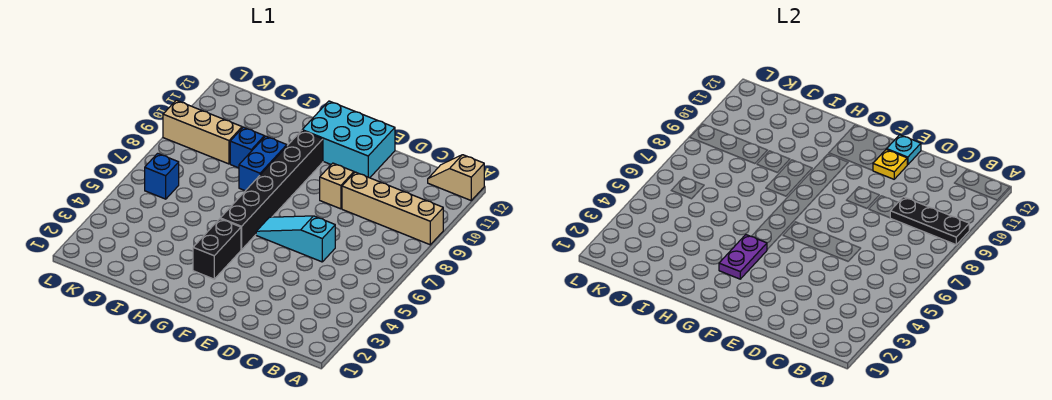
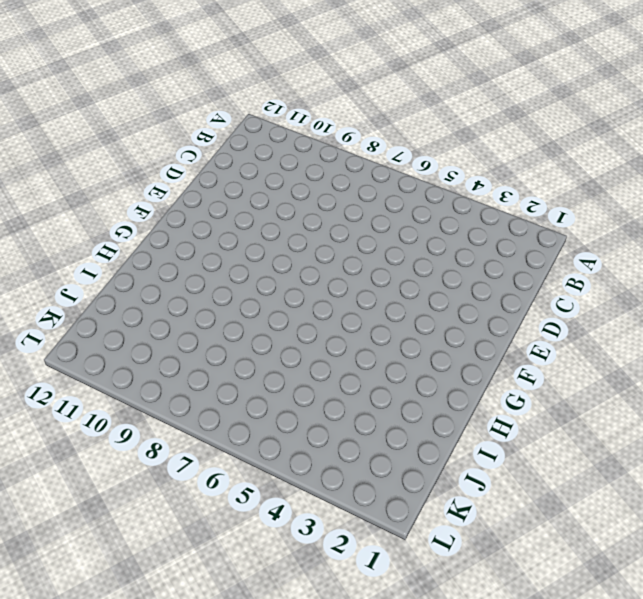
none -> tan 1x4 brick [342,172,443,245]
none -> tan 1x2 slope [428,155,484,200]
none -> cyan 1x3 slope [256,216,335,262]

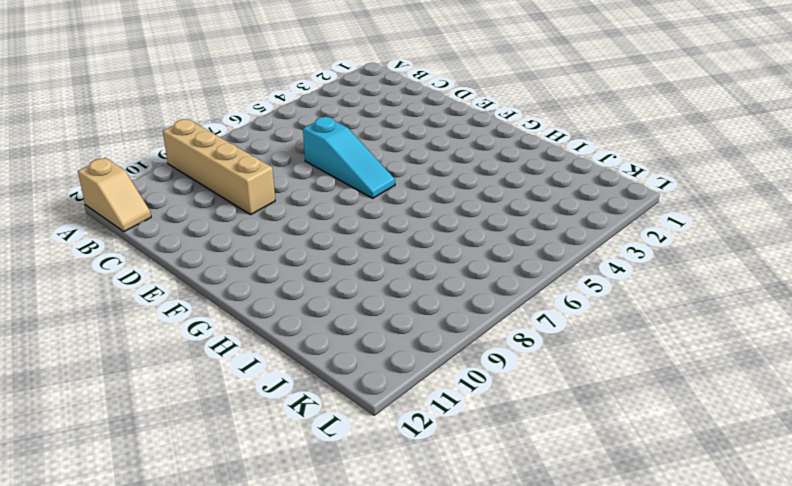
none -> tan 1x1 brick [320,163,354,209]
none -> cyan 2x3 brick [302,101,395,178]
none -> black 1x2 brick [193,219,241,279]

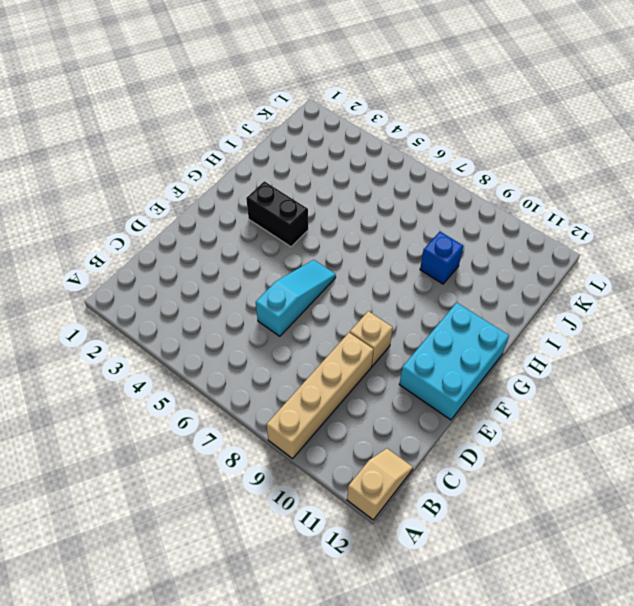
none -> black 1x6 brick [220,130,323,250]
none -> blue 1x2 brick [239,136,287,191]
none -> tan 1x3 brick [163,100,242,164]

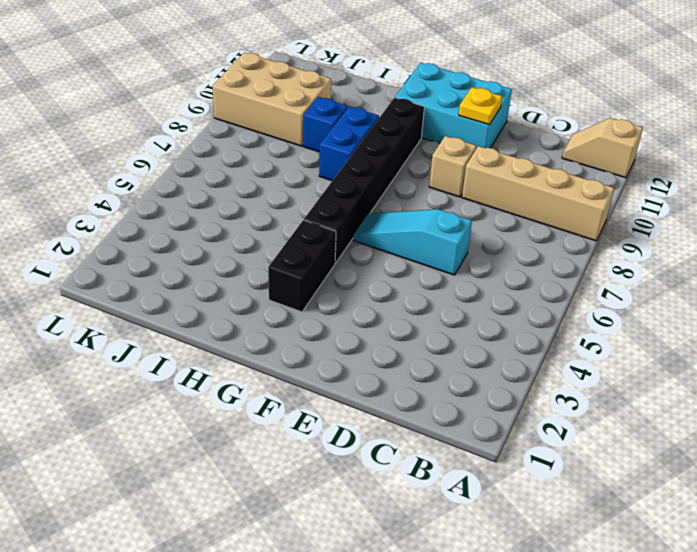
tan 2x3 brick [212,52,331,146] -> tan 1x3 brick [163,100,242,164]
none -> blue 1x1 brick [145,153,179,199]
none -> black 1x3 plate [890,197,969,245]
none -> cyan 1x1 plate [887,135,921,165]

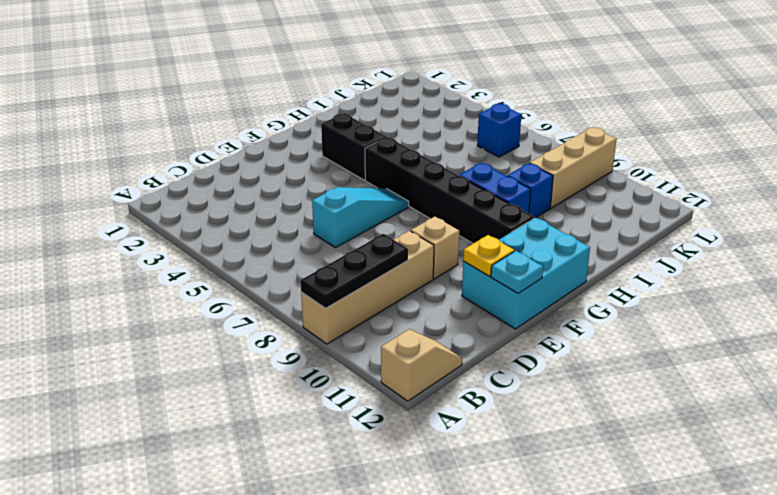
none -> purple 1x2 plate [719,235,767,279]

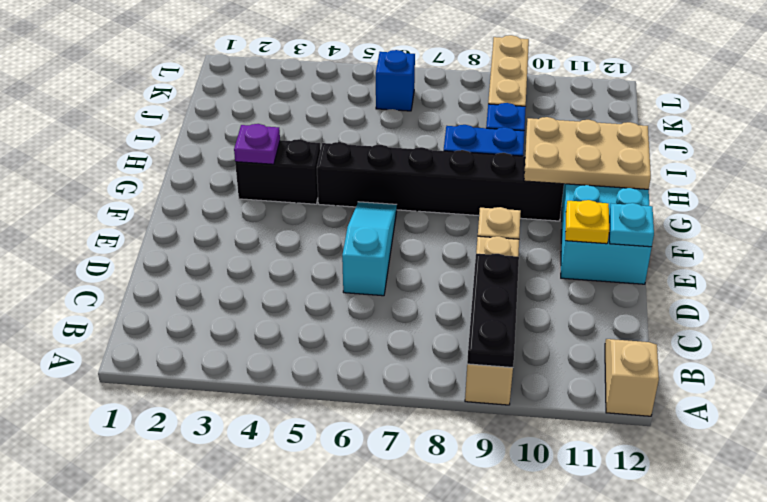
purple 1x1 plate [234,124,280,164] -> purple 1x2 plate [719,235,767,279]
tan 2x3 plate [524,117,651,189] -> none

